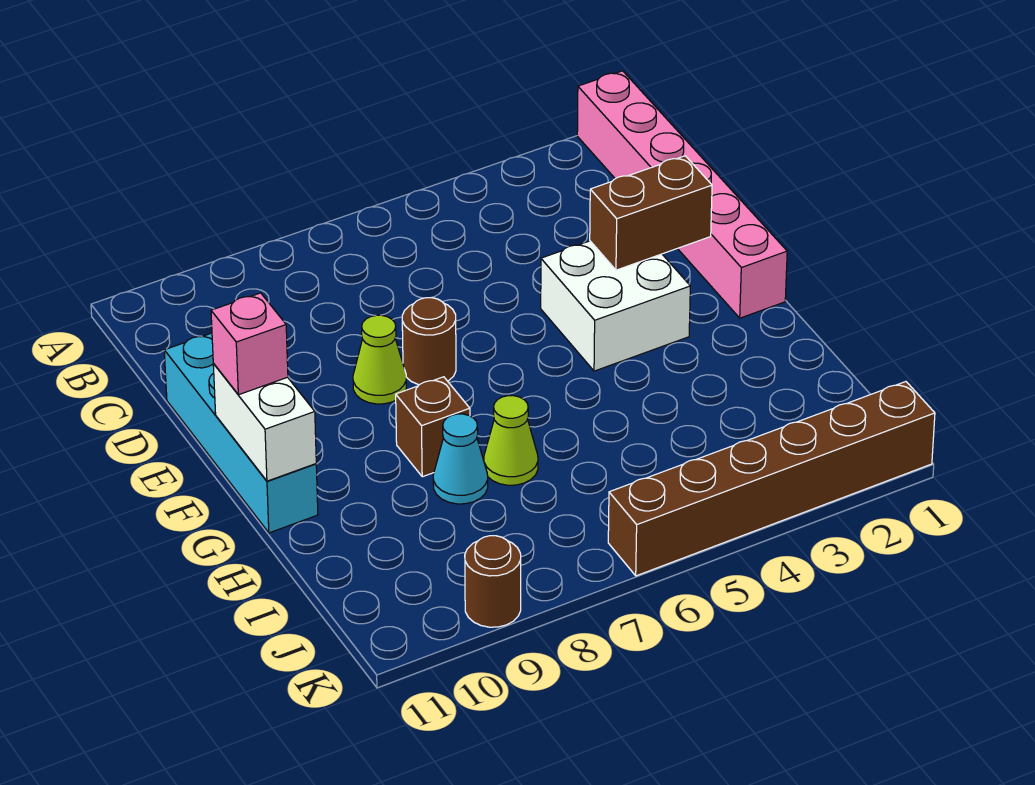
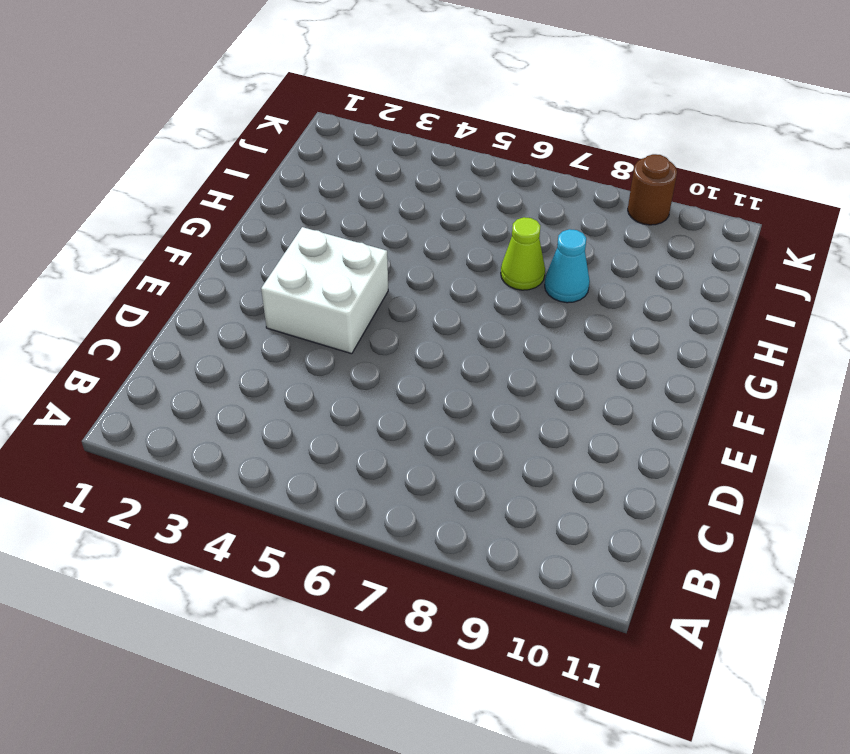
none -> pink 1x6 brick [577,71,787,318]
none -> cyan 1x4 brick [164,333,318,533]
none -> brown 1x1 round brick [402,298,456,385]

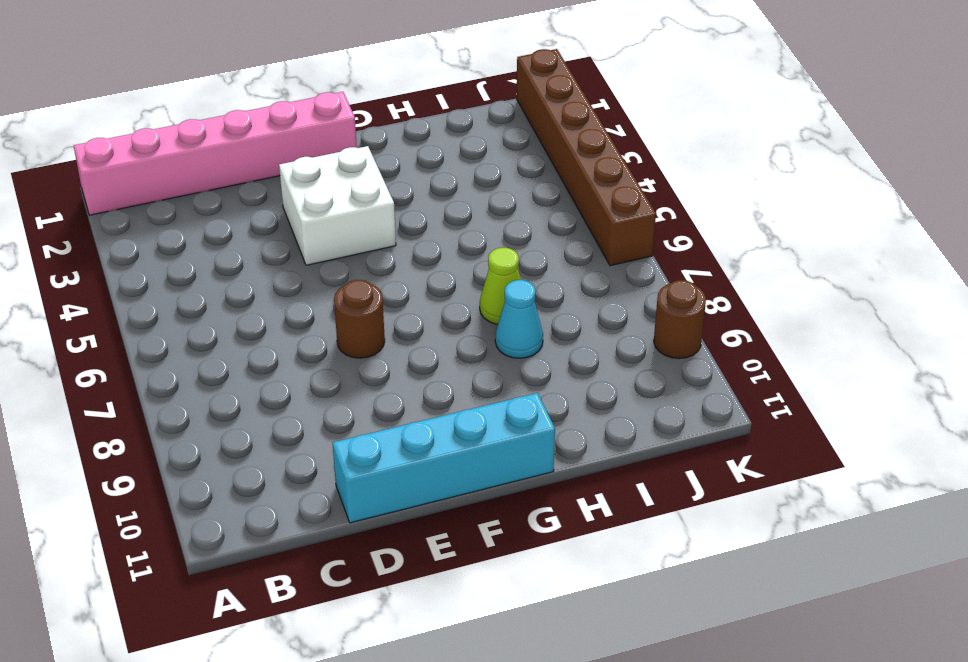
none -> lime 1x1 cone [353,315,406,404]
none -> brown 1x1 brick [396,377,470,477]
none -> brown 1x2 brick [590,156,712,270]

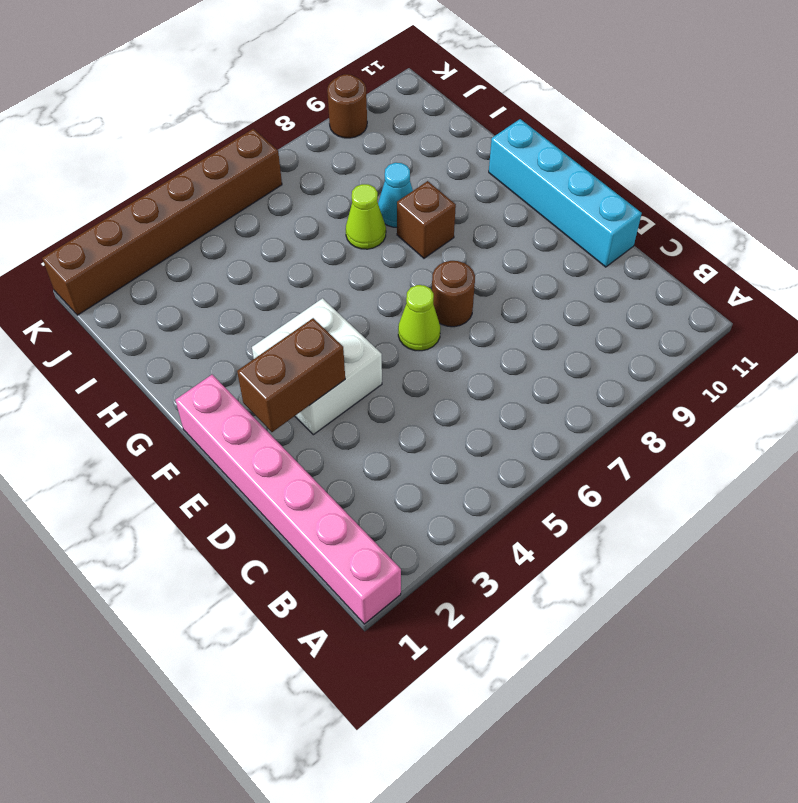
lime 1x1 cone [398,285,440,351] -> lime 1x1 cone moved to [353,315,406,404]
none -> white 1x2 brick [213,364,316,481]
none -> pink 1x1 brick [211,293,288,395]

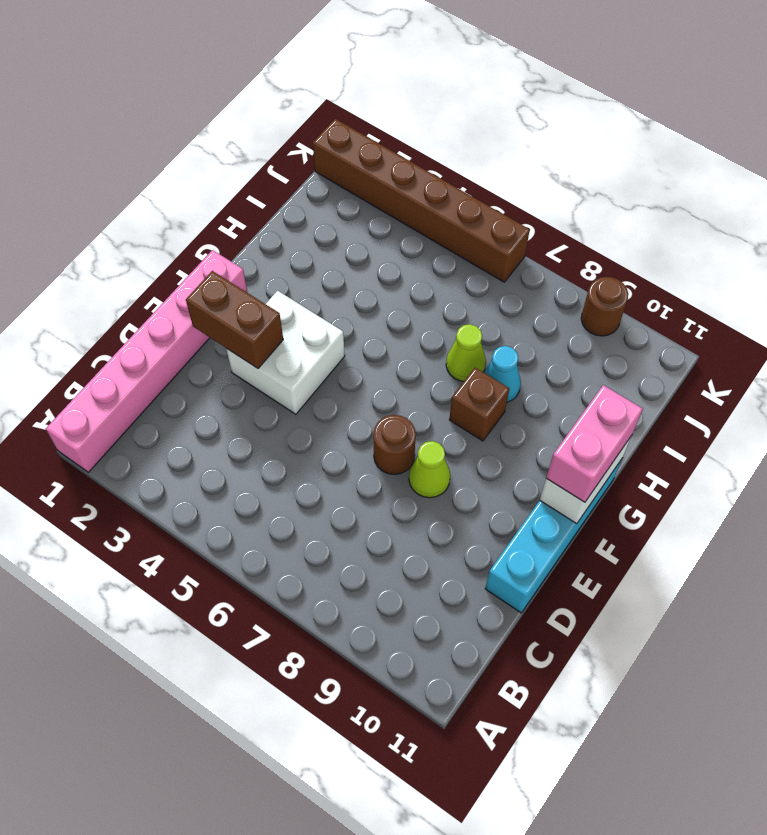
pink 1x2 brick [546,385,643,502] -> pink 1x1 brick [211,293,288,395]

